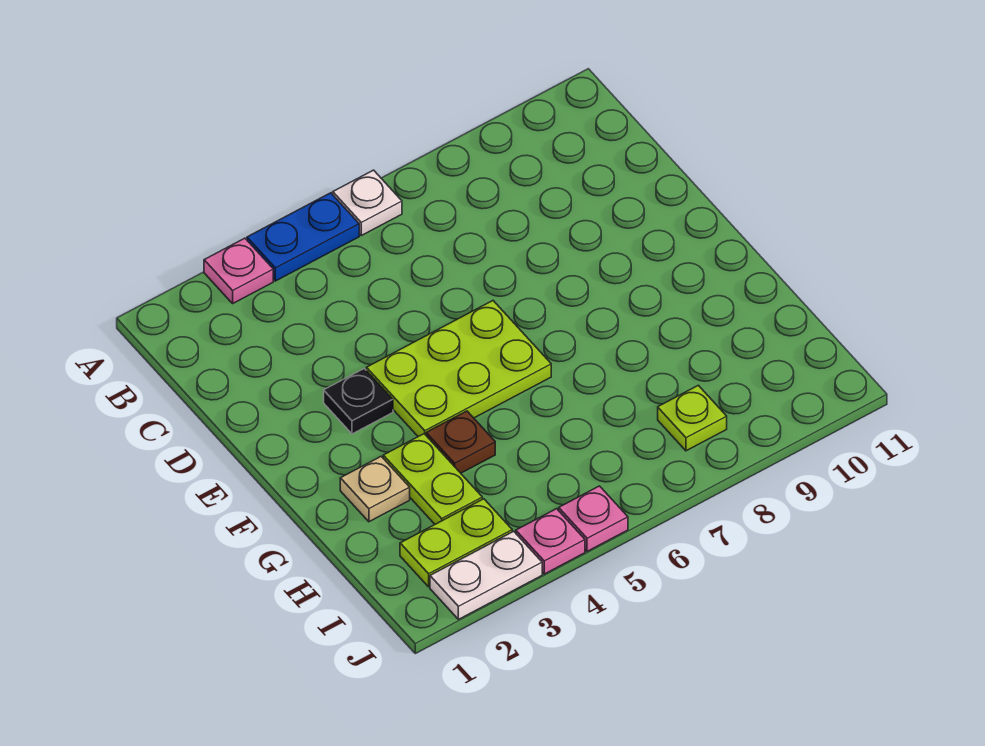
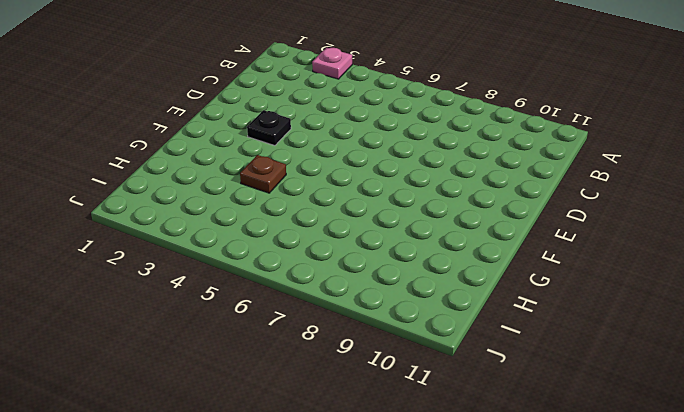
none -> blue 1x2 plate [247,193,359,281]
none -> white 1x1 plate [333,170,402,236]
none -> lime 2x3 plate [366,301,551,436]

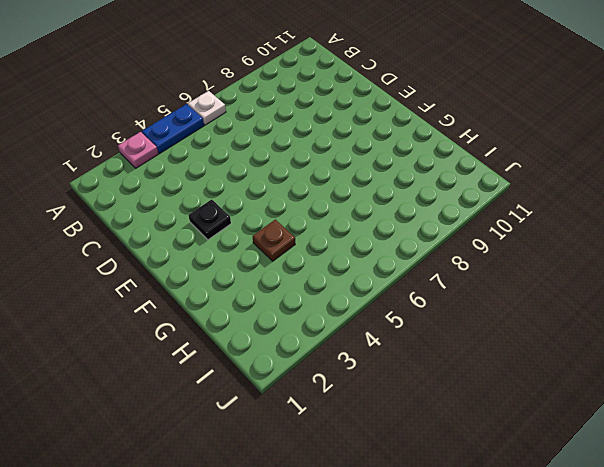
none -> lime 2x3 plate [366,301,551,436]
none -> tan 1x1 plate [340,456,410,522]
none -> lime 1x2 plate [383,434,482,524]

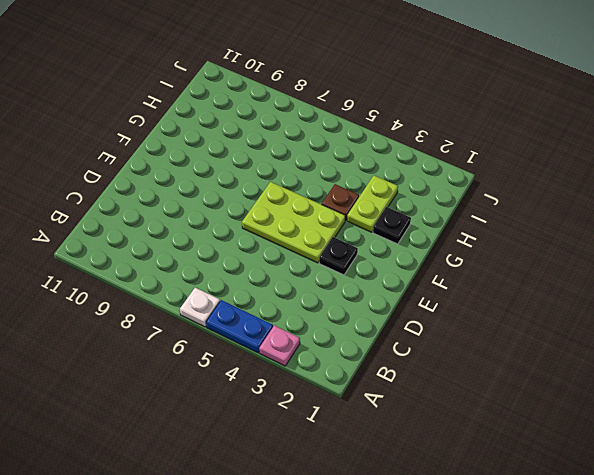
black 1x1 plate [373,207,411,244] -> tan 1x1 plate [340,456,410,522]
none -> lime 1x2 plate [400,499,512,587]
none -> lime 1x1 plate [658,385,727,451]
none -> white 1x2 plate [430,531,542,619]

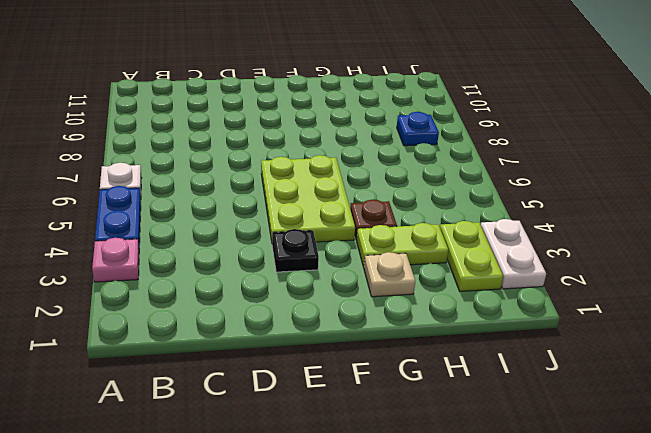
blue 1x1 plate [397,112,439,146] -> lime 1x1 plate [658,385,727,451]
none -> pink 1x1 plate [516,509,585,574]
none -> pink 1x1 plate [559,486,628,551]

